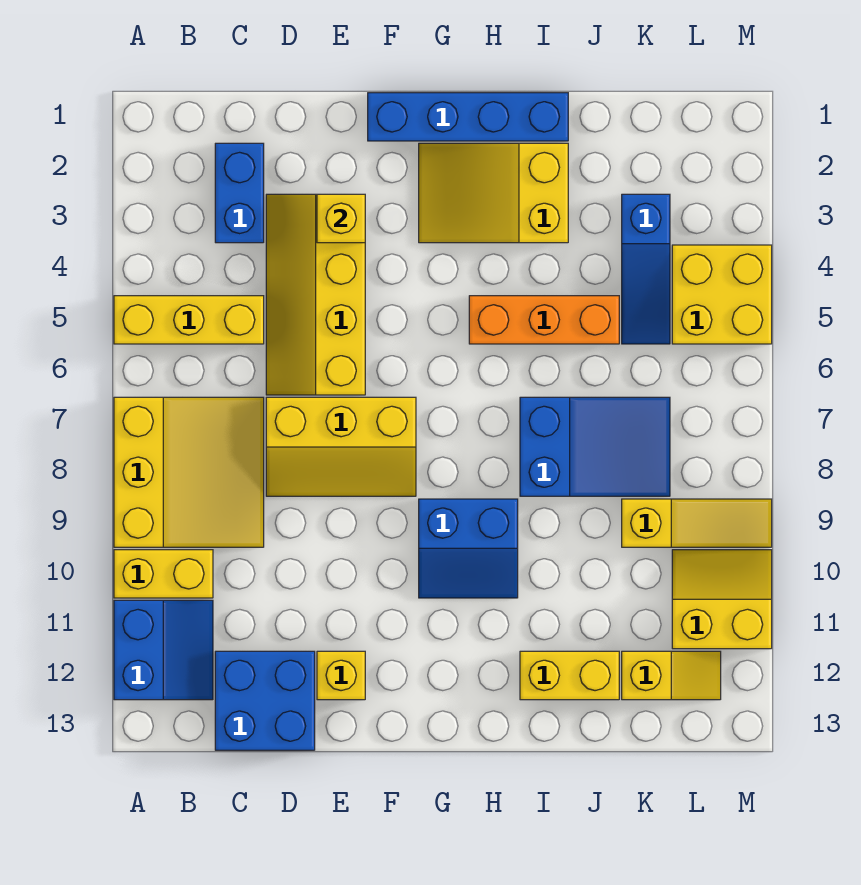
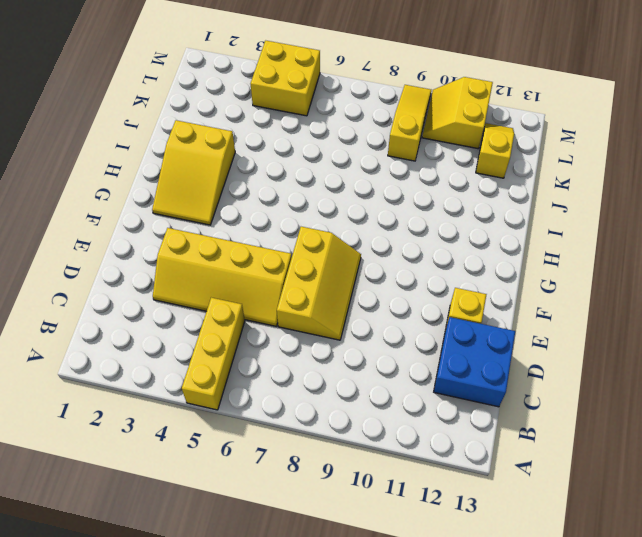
none -> yellow 3x3 slope [114,397,264,547]
none -> yellow 1x2 brick [114,550,213,598]
none -> blue 2x2 slope [114,600,213,700]

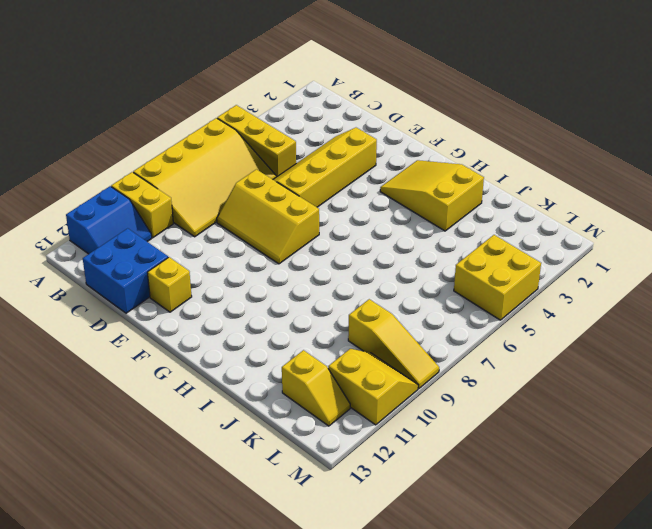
yellow 3x4 slope [133,118,276,237] -> yellow 3x3 slope [114,397,264,547]
none -> blue 1x2 brick [215,143,264,243]
none -> blue 1x4 brick [368,93,568,141]
none -> blue 2x2 slope [419,499,518,598]

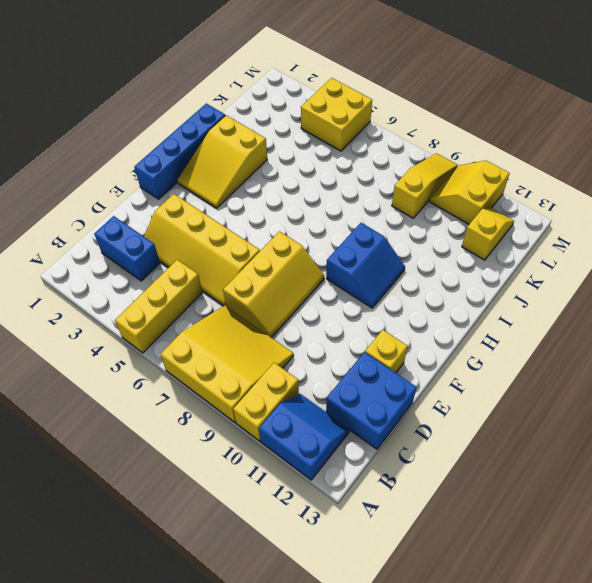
none -> orange 1x3 brick [469,296,619,344]
none -> blue 2x3 slope [520,397,670,496]
none -> yellow 1x2 brick [520,651,619,700]

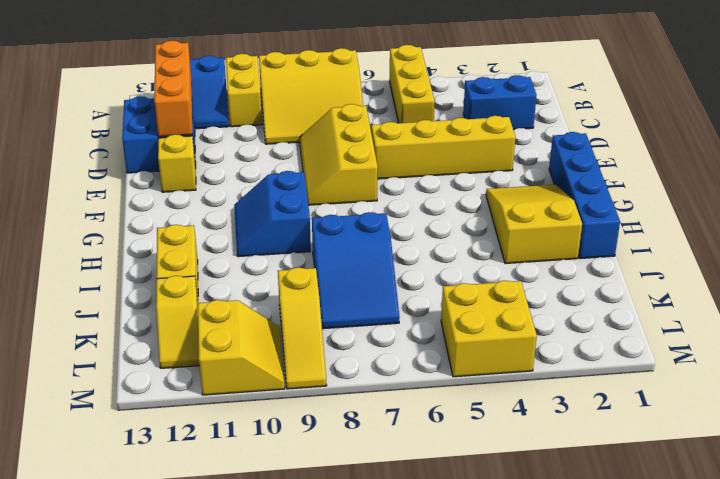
orange 1x3 brick [154,41,192,137] -> orange 1x3 brick moved to [469,296,619,344]
none -> blue 1x3 slope [622,194,670,344]
none -> yellow 1x1 brick [317,194,365,243]

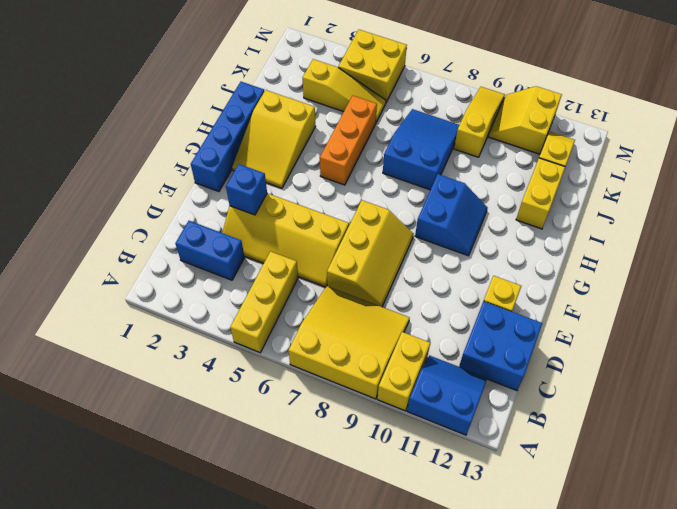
blue 1x1 brick [226,164,267,215] -> yellow 1x1 brick [317,194,365,243]
yellow 1x3 slope [303,59,386,122] -> blue 1x3 slope [622,194,670,344]

